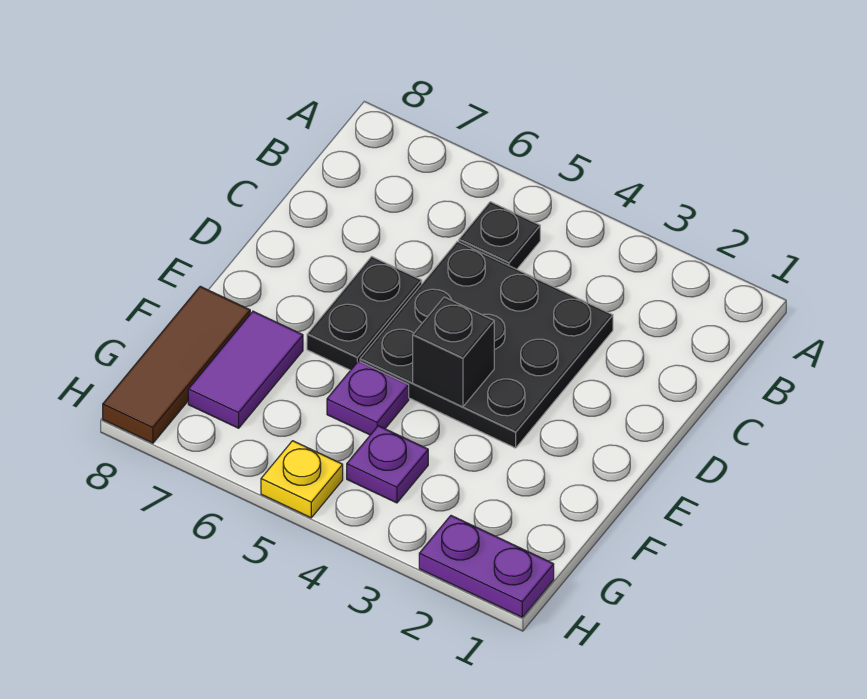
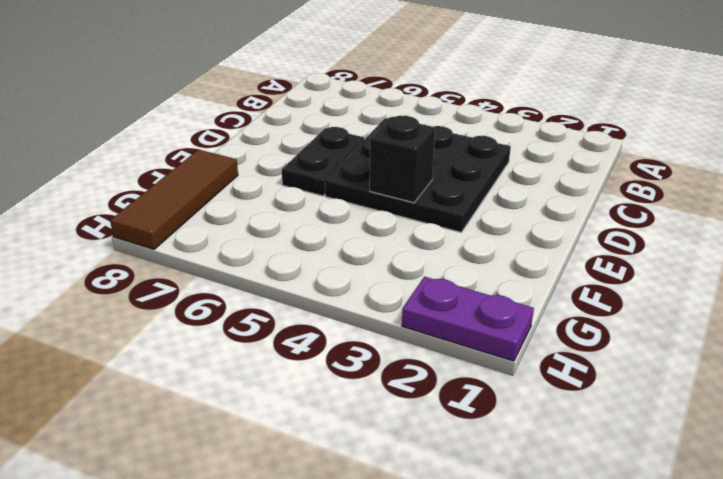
none -> black 1x1 plate [459,202,540,269]
none -> purple 1x1 plate [327,361,409,435]

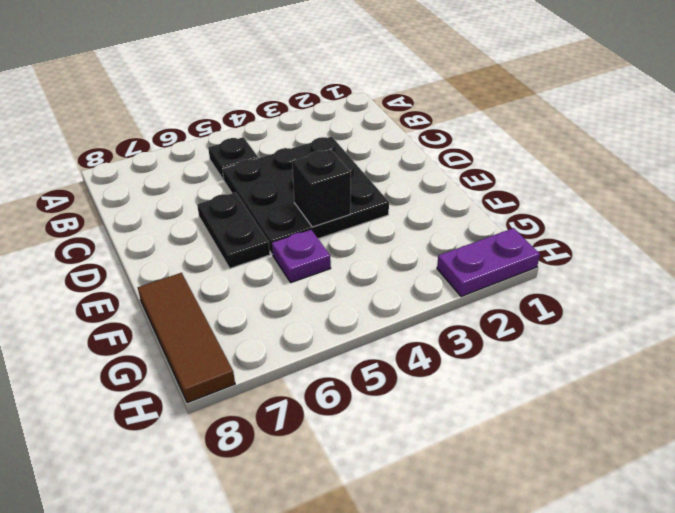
none -> purple 1x2 tile [188,311,303,428]
none -> purple 1x1 plate [347,426,428,503]

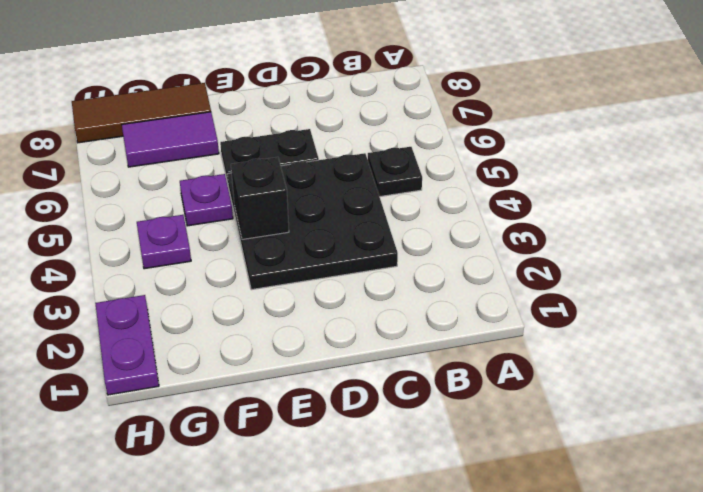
none -> yellow 1x1 plate [261,441,343,518]

